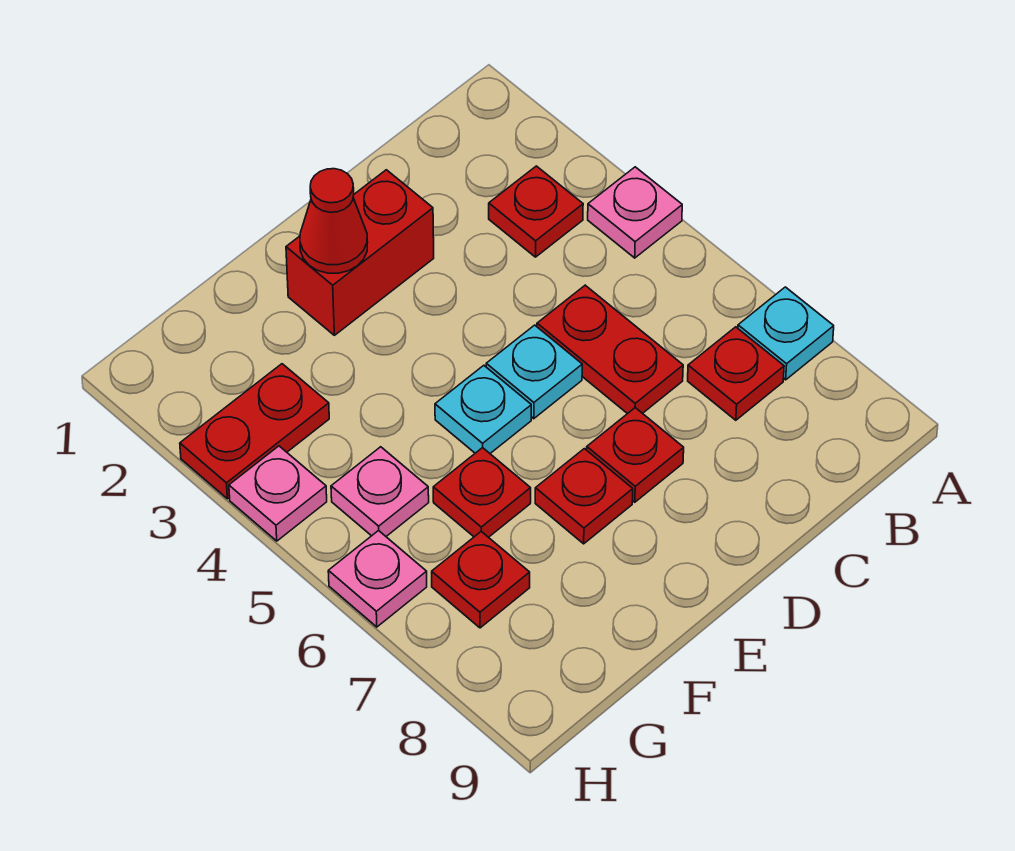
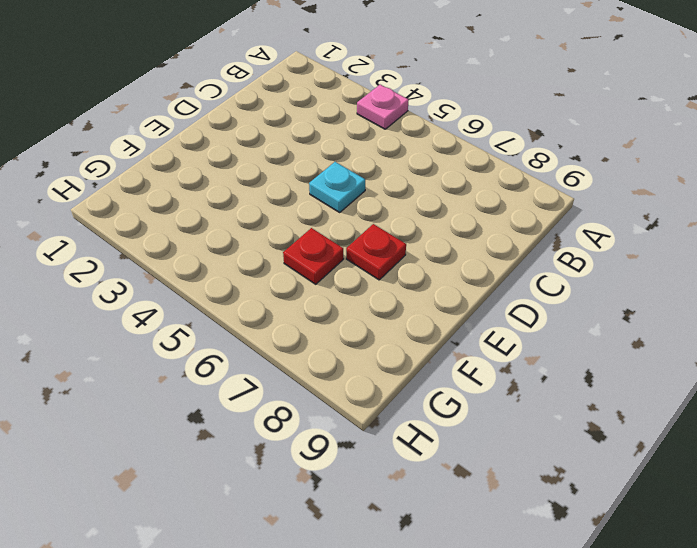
none -> cyan 1x1 plate [738,287,834,380]
none -> red 1x1 plate [489,166,583,257]
none -> red 1x1 plate [688,327,784,420]

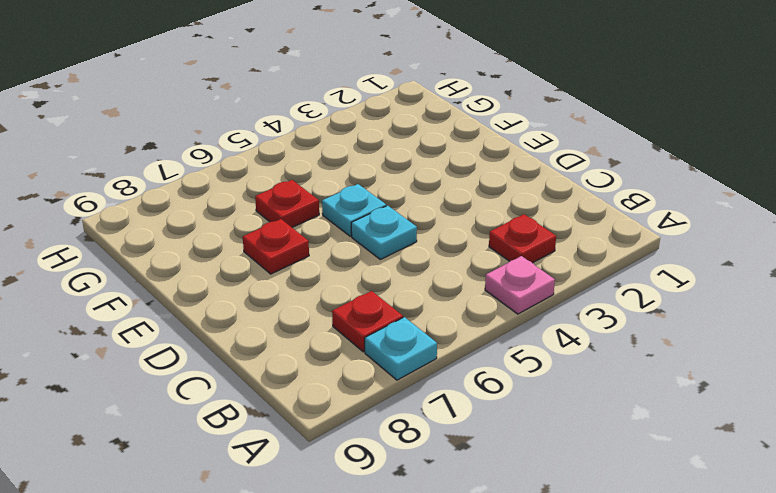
none -> red 1x2 plate [537,285,683,414]
none -> red 1x2 brick [286,170,434,335]
none -> red 1x1 plate [587,408,684,502]

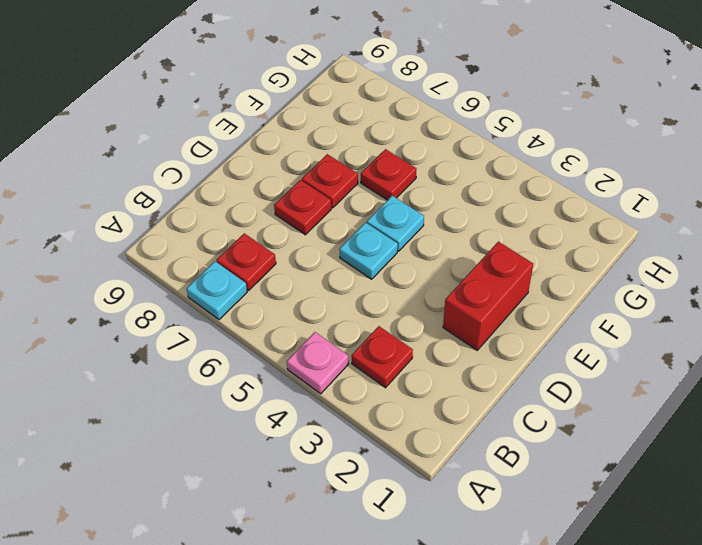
none -> red 1x2 plate [537,285,683,414]
none -> red 1x2 plate [180,364,329,499]
none -> pink 1x1 plate [331,447,429,536]

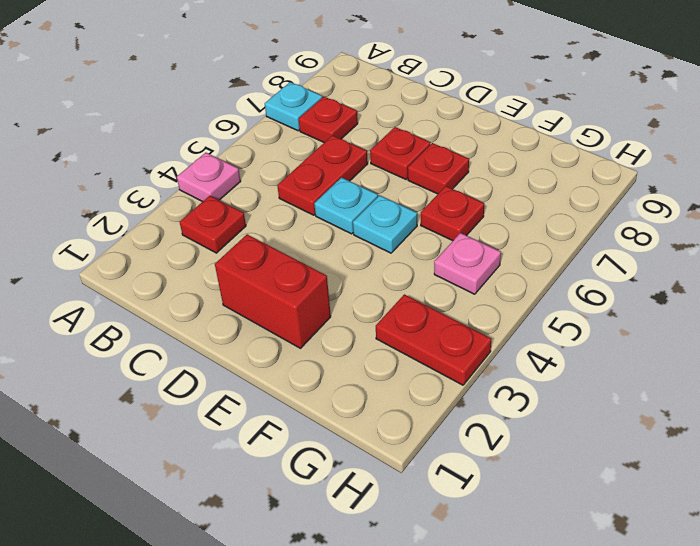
none -> red 1x1 plate [432,531,530,628]
none -> pink 1x1 plate [229,446,327,541]
none -> pink 1x1 plate [328,530,427,627]

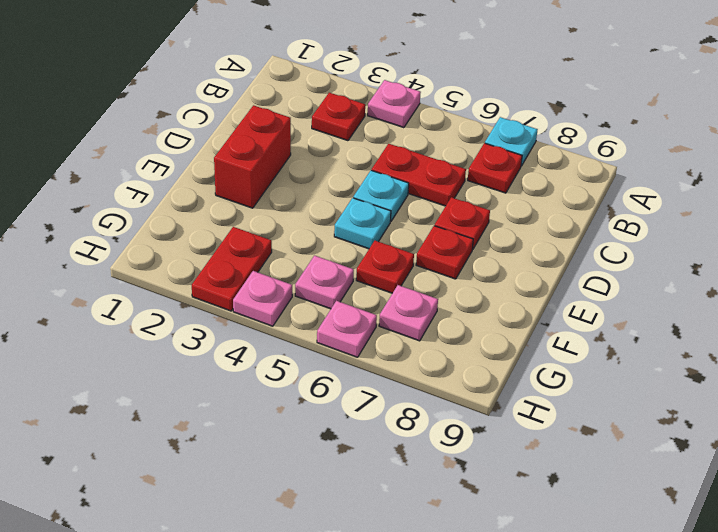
pink 1x1 plate [379,285,438,341] -> red 1x1 plate [432,531,530,628]
none -> red 1x1 cone [300,169,368,273]

